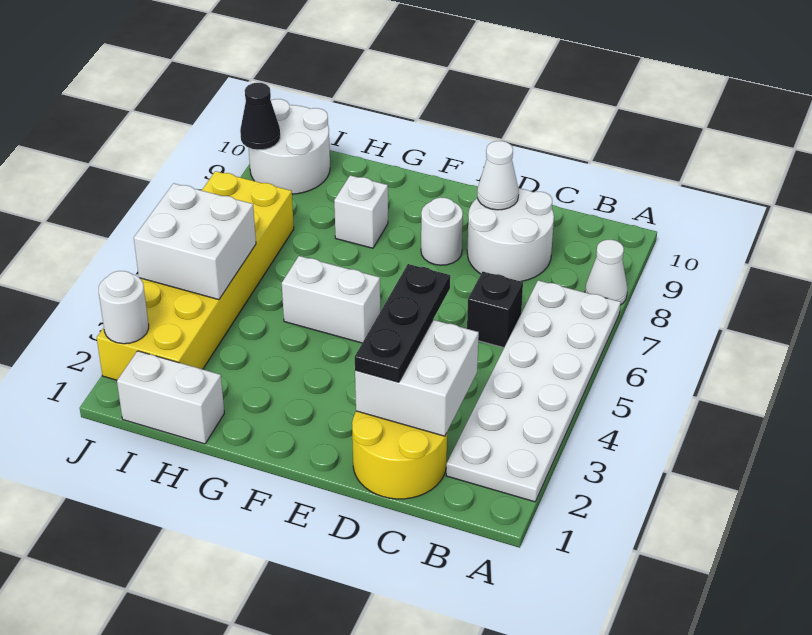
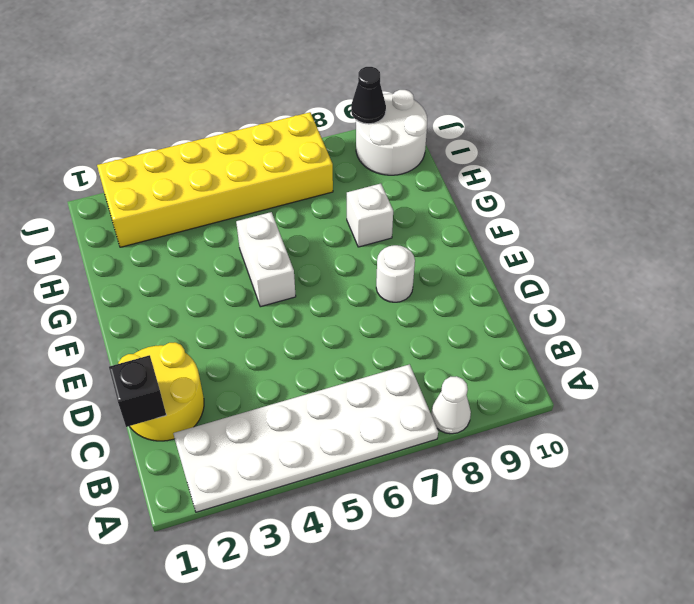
black 1x1 brick [109,355,166,427] -> black 1x1 brick moved to [467,272,523,348]
none -> white 2x2 round brick [467,188,554,281]
none -> white 1x2 brick [117,351,224,444]
none -> white 2x2 brick [355,320,479,436]

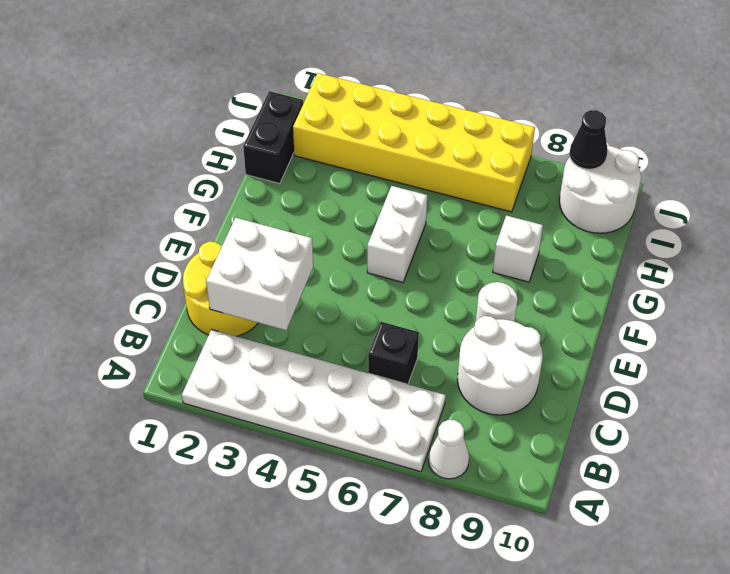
black 1x2 brick [243,91,304,184] -> white 1x2 brick [117,351,224,444]
none -> white 1x1 cone [477,141,519,210]
none -> white 2x2 brick [134,183,256,300]
none -> white 1x1 round brick [99,271,149,344]

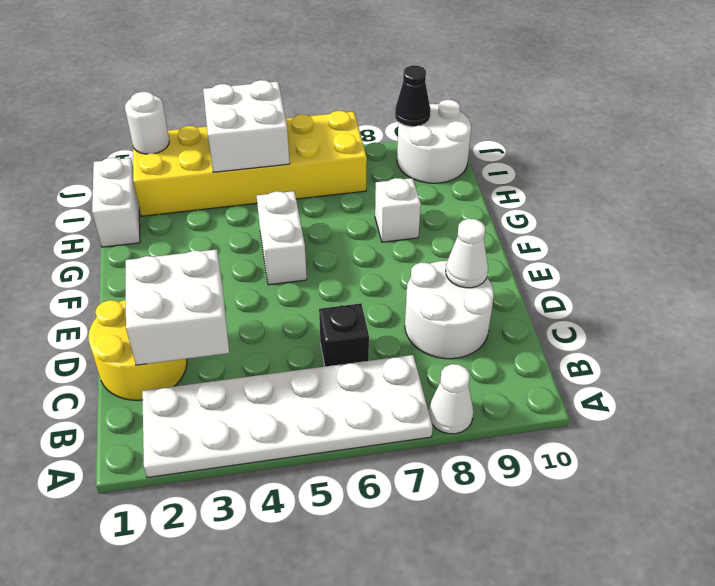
none -> white 1x1 round brick [421,197,463,265]
none -> black 1x3 plate [355,264,450,382]

